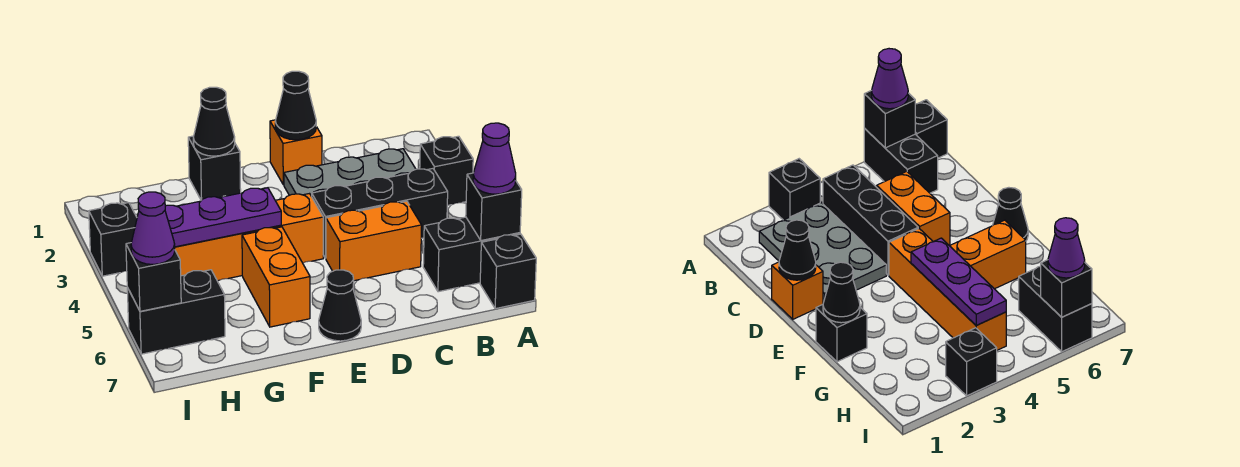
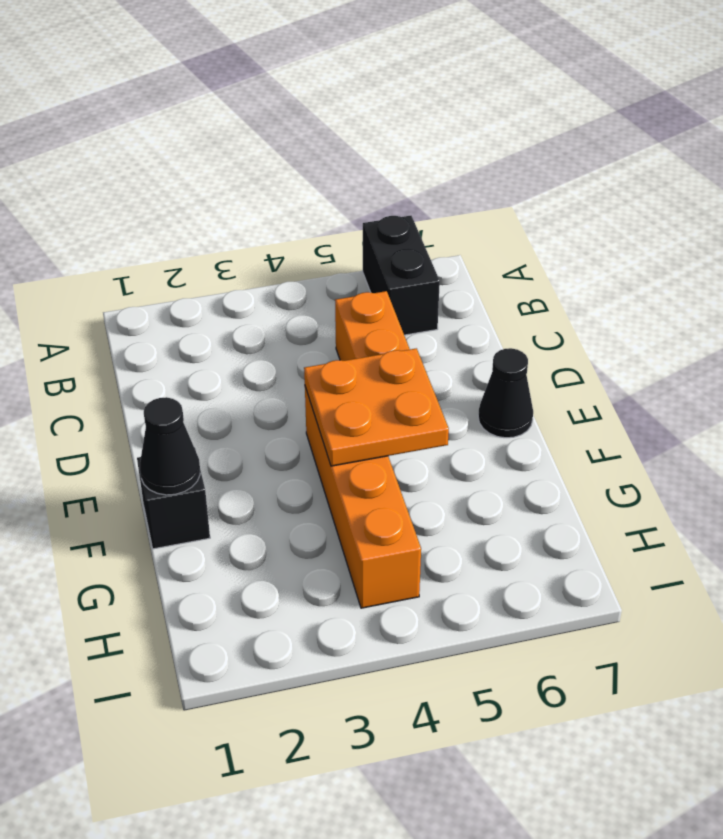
orange 2x2 plate [304,348,449,466] -> purple 1x3 plate [165,188,281,247]
none -> black 1x1 brick [420,136,473,206]
none -> black 1x1 brick [480,234,536,309]
none -> grey 2x3 plate [284,149,416,196]

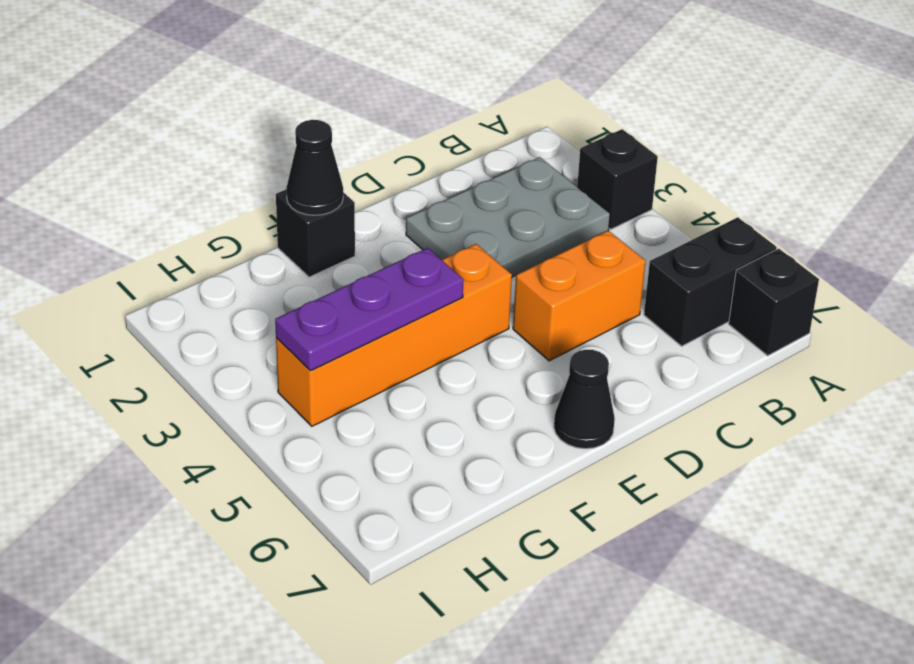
none -> black 1x3 brick [312,169,448,258]
none -> orange 1x1 brick [270,120,322,185]
none -> orange 1x2 brick [242,227,310,327]

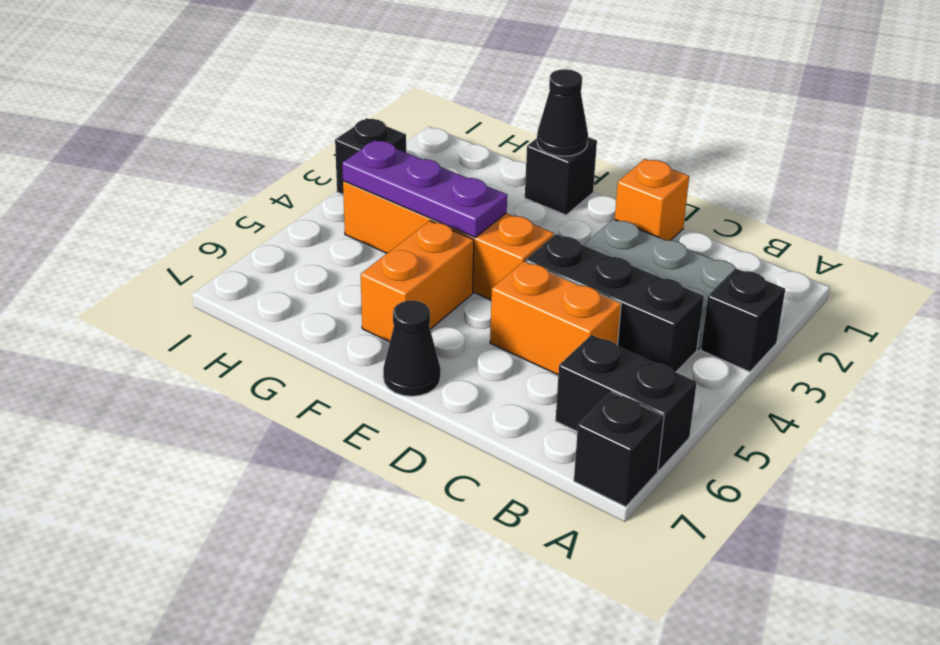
none -> black 1x2 brick [127,270,225,354]
none -> black 1x1 brick [466,173,522,240]
none -> black 1x1 cone [275,71,316,140]

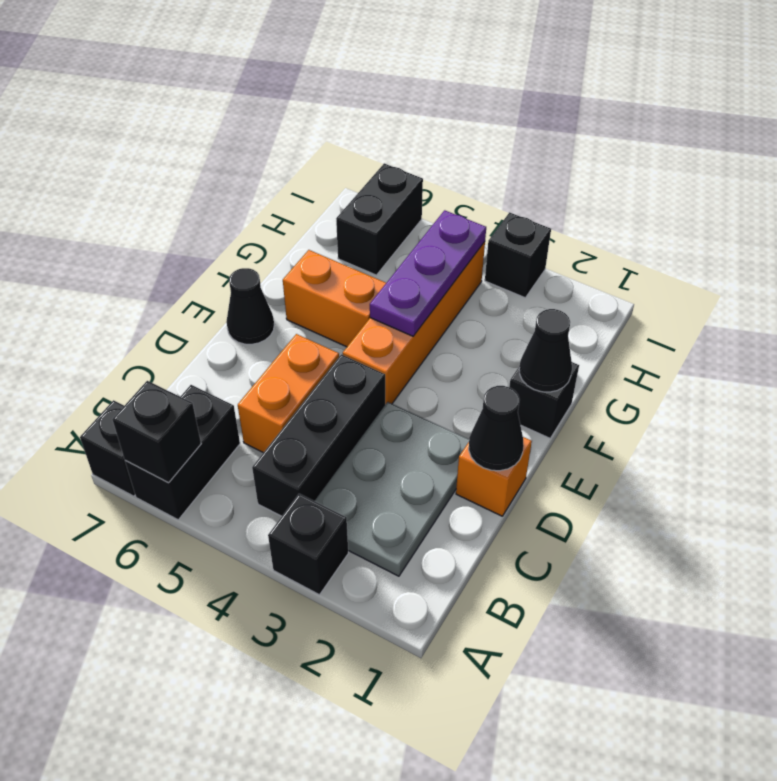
none -> black 1x1 brick [126,243,181,311]
none -> purple 1x1 cone [473,123,516,194]
none -> purple 1x1 cone [131,192,175,264]

